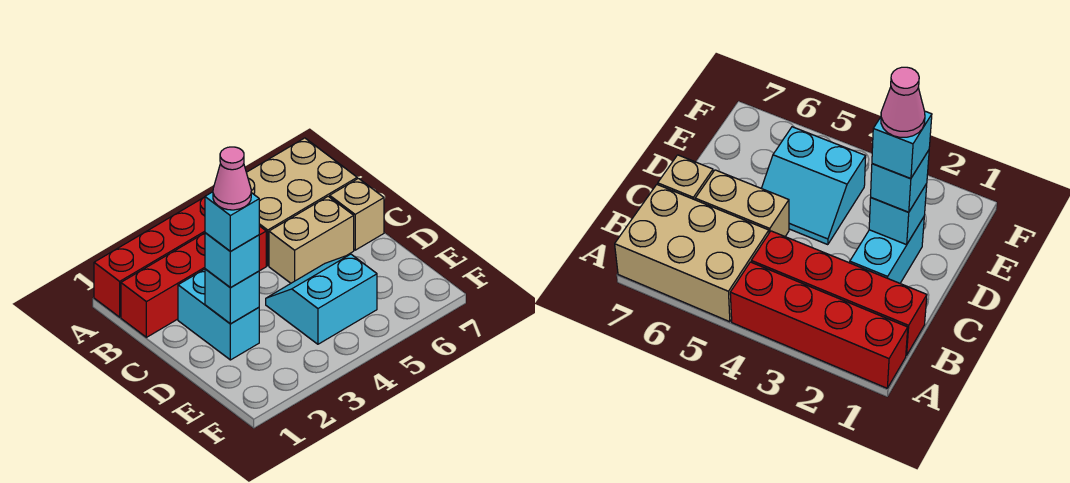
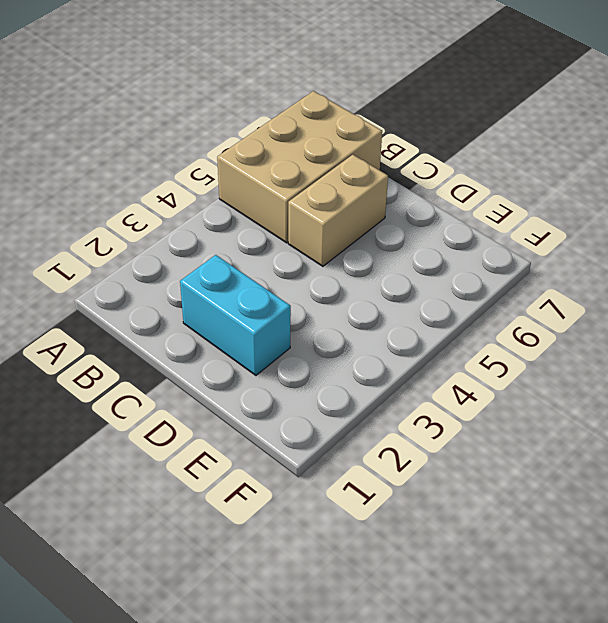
none -> red 1x4 brick [94,197,205,317]
none -> red 1x4 brick [121,226,266,337]

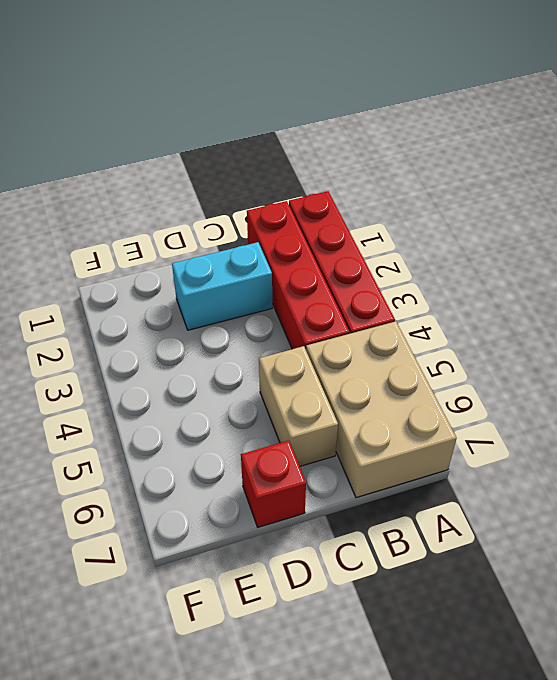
red 1x1 brick [241,441,306,527] -> none
none -> tan 1x1 brick [330,179,384,250]
none -> cyan 2x2 slope [266,254,377,344]

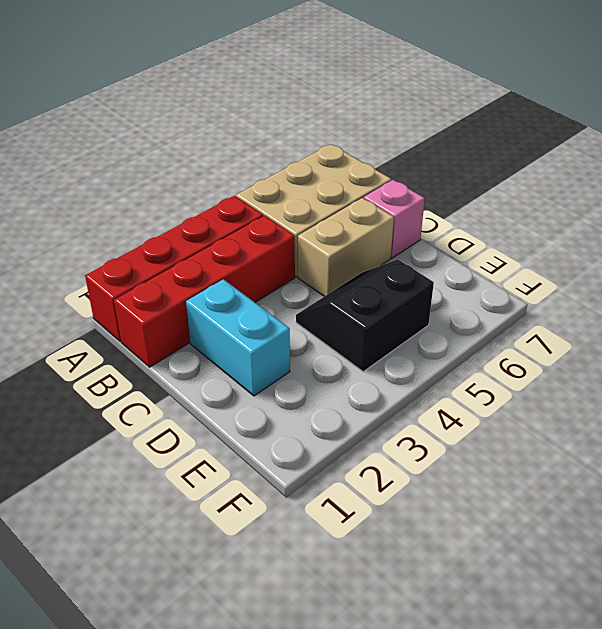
pink 1x1 brick [364,180,425,258] -> tan 1x1 brick [330,179,384,250]
black 2x2 slope [296,259,434,372] -> cyan 2x2 slope [266,254,377,344]
none -> cyan 1x1 brick [205,269,259,324]
none -> cyan 1x1 brick [205,233,259,288]

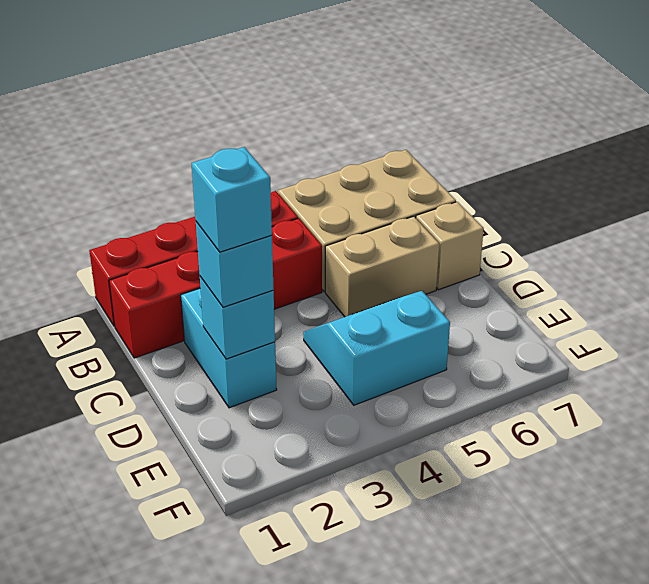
none -> pink 1x1 cone [213,147,251,210]

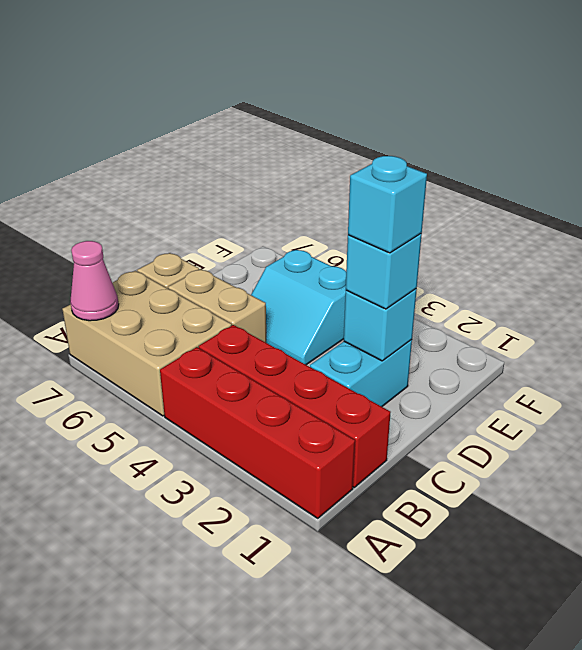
pink 1x1 cone [70,241,119,321] -> pink 1x1 cone moved to [213,147,251,210]

